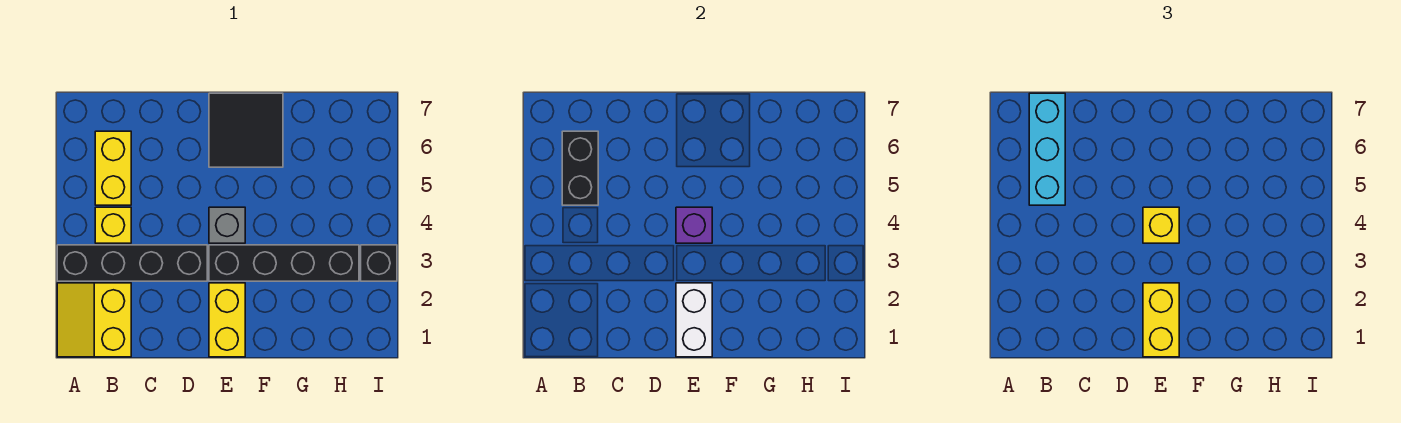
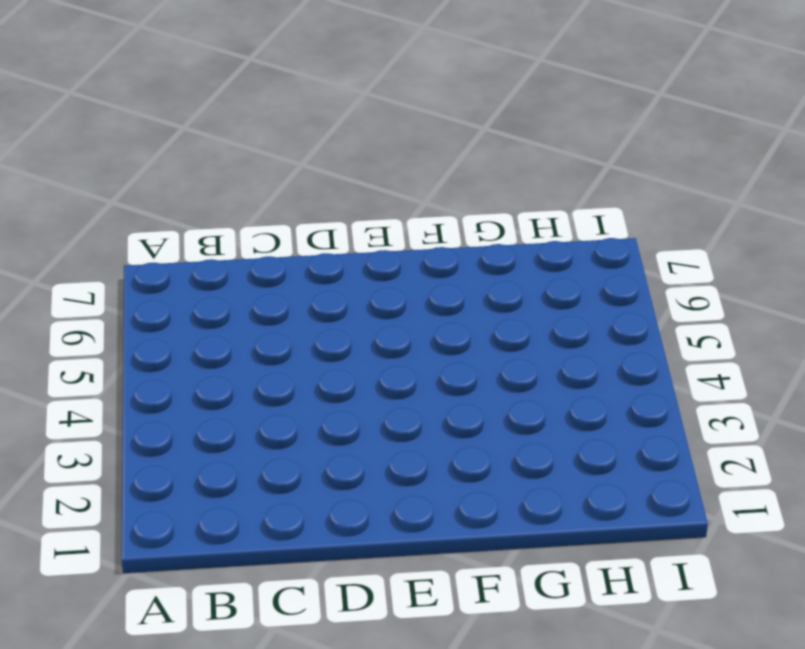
none -> yellow 2x2 slope [57,283,131,357]
none -> black 1x4 brick [57,245,207,281]
none -> yellow 1x1 brick [95,207,131,243]

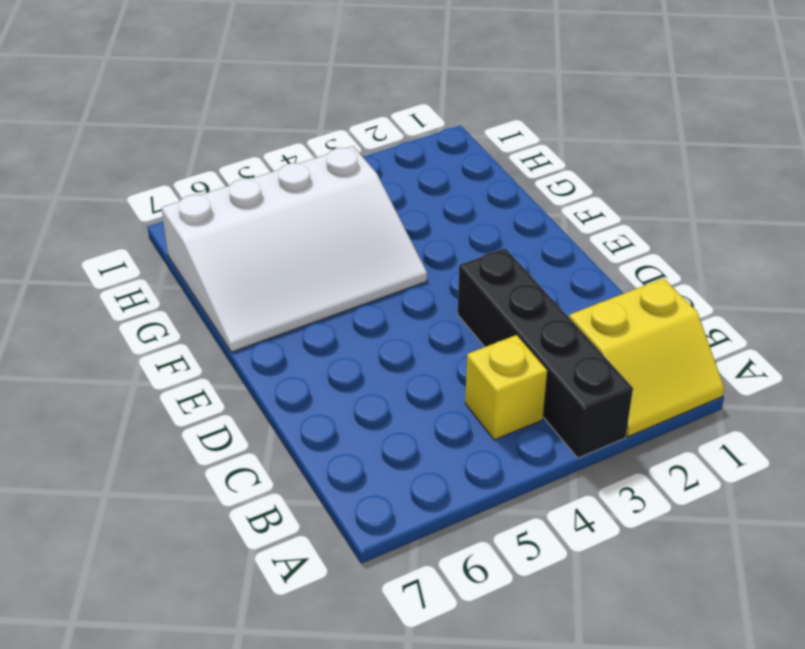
white 3x4 slope [162,146,427,352] -> black 2x2 tile [209,93,283,167]
none -> yellow 1x2 brick [95,131,131,205]
none -> yellow 1x2 brick [209,283,245,357]
none -> black 1x4 brick [209,245,359,281]

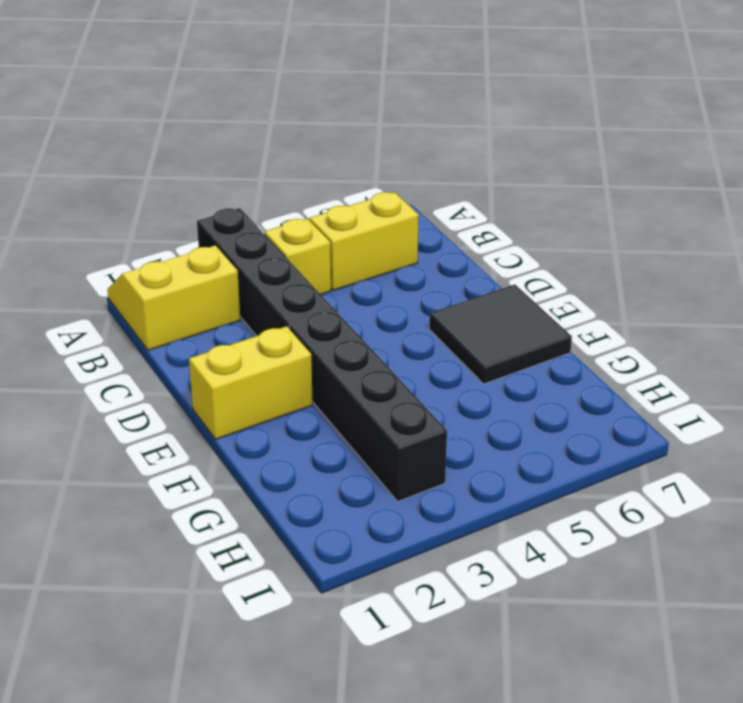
none -> grey 1x1 brick [209,207,245,243]
none -> black 1x1 brick [361,245,397,281]
none -> black 1x2 brick [562,131,598,205]

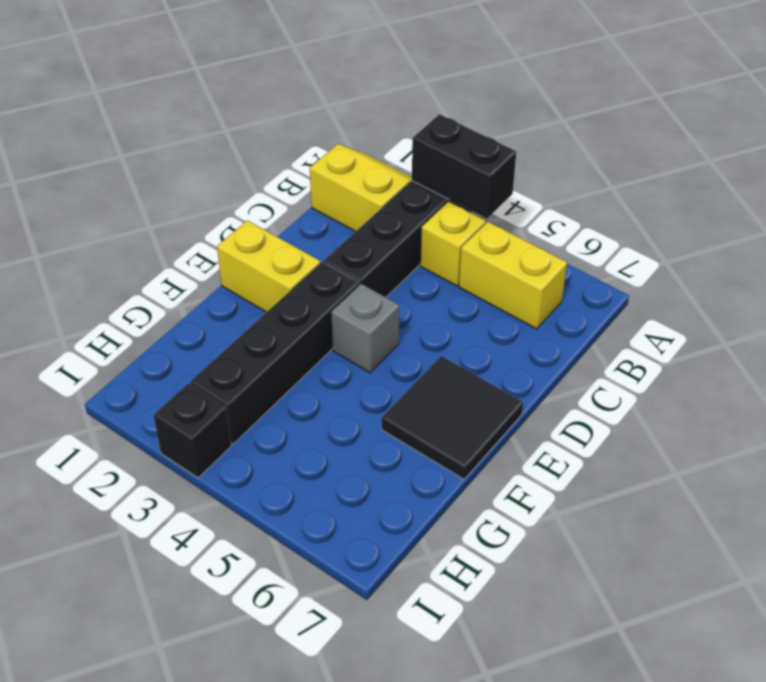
black 1x2 brick [412,114,516,219] -> black 1x2 brick moved to [562,131,598,205]
none -> white 1x2 brick [676,283,712,357]
none -> purple 1x1 brick [676,207,712,243]
none -> cyan 1x3 brick [1029,93,1065,205]

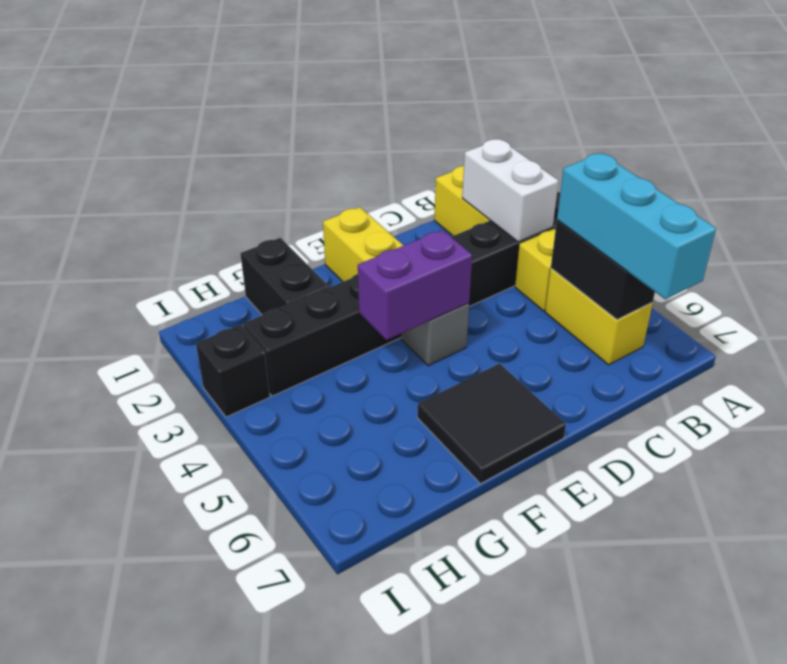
white 1x2 brick [462,139,558,242] -> white 1x2 brick moved to [676,283,712,357]
purple 1x2 brick [358,230,472,340] -> purple 1x1 brick [676,207,712,243]
black 1x2 brick [240,238,329,315] -> none
none -> yellow 1x2 brick [1143,283,1179,357]
none -> yellow 1x1 brick [1143,207,1179,243]

